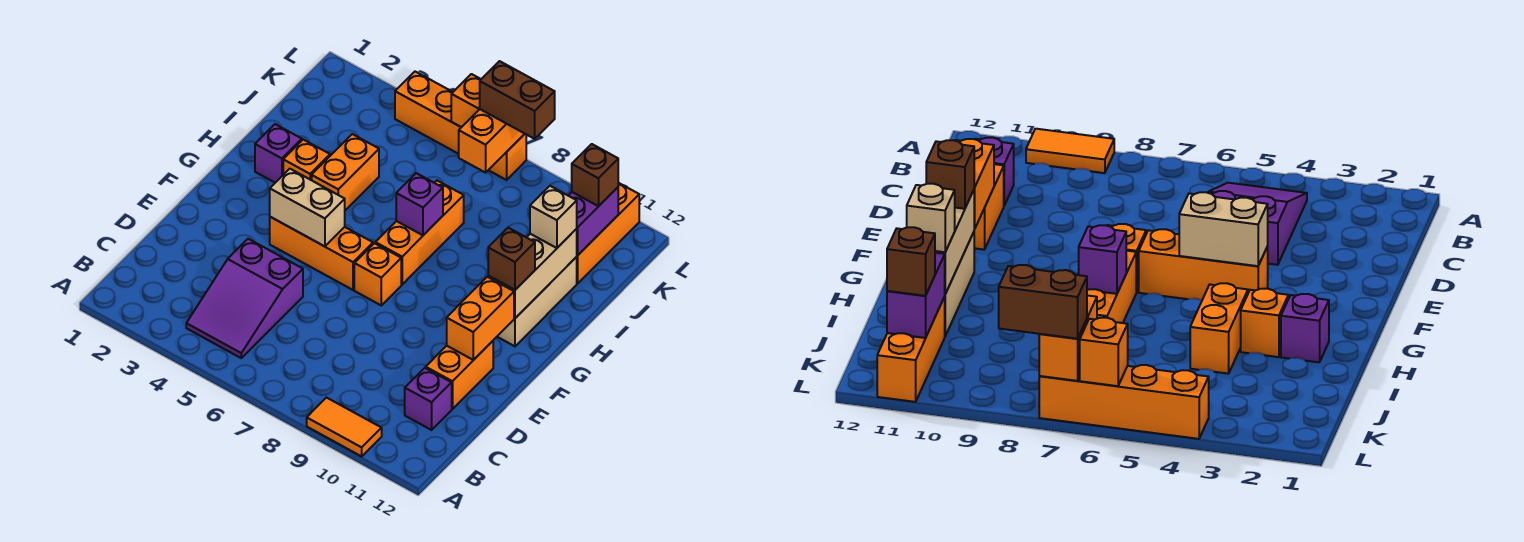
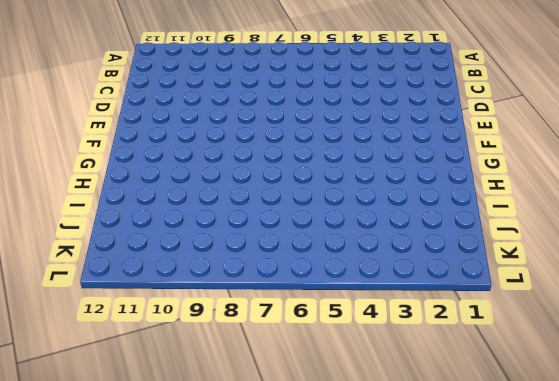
none -> orange 1x2 tile [307,398,382,456]
none -> purple 2x3 slope [186,239,303,358]
none -> purple 1x1 brick [405,368,452,430]

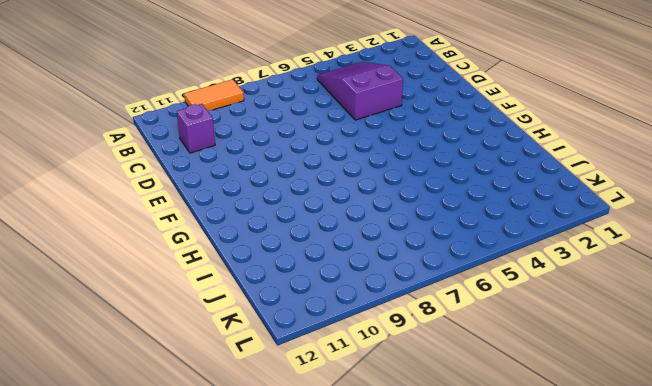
none -> orange 1x2 brick [426,341,493,409]
none -> orange 1x3 brick [270,217,373,290]
none -> orange 1x1 brick [354,243,401,305]

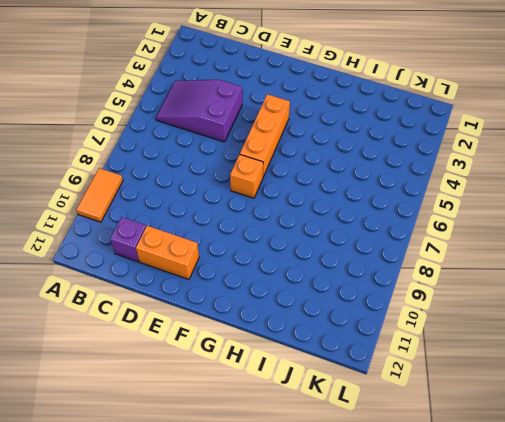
none -> orange 1x3 brick [375,181,464,284]
none -> tan 1x3 brick [497,257,577,346]
none -> purple 1x1 brick [255,124,302,183]

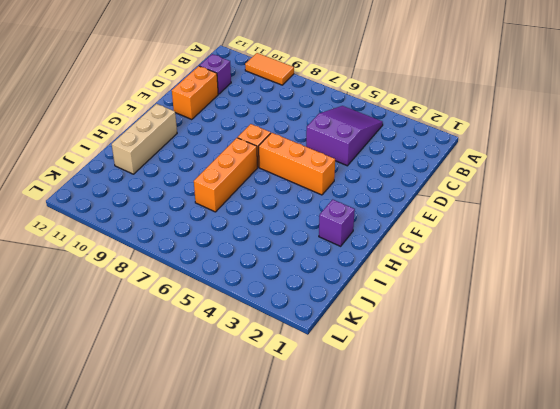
none -> orange 1x1 brick [283,140,330,180]
none -> orange 1x2 brick [312,134,379,210]
none -> orange 1x3 brick [577,183,639,284]

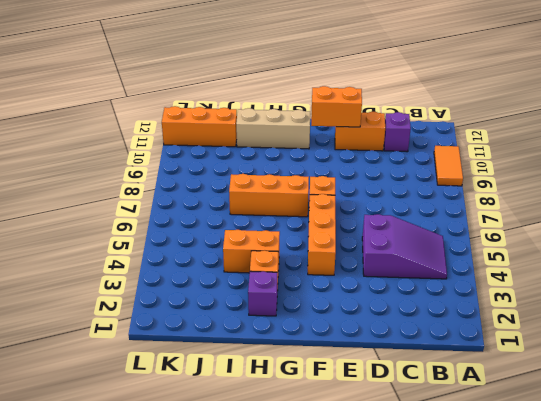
none -> orange 1x4 brick [395,72,526,180]
none -> tan 1x2 brick [270,169,345,246]
none -> tan 1x3 brick [488,229,577,318]

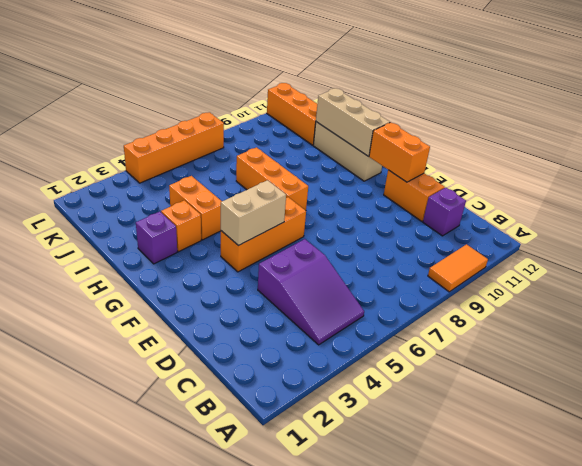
none -> orange 1x1 brick [354,243,401,305]
none -> purple 1x1 brick [396,173,443,235]
none -> purple 1x2 brick [568,187,618,255]

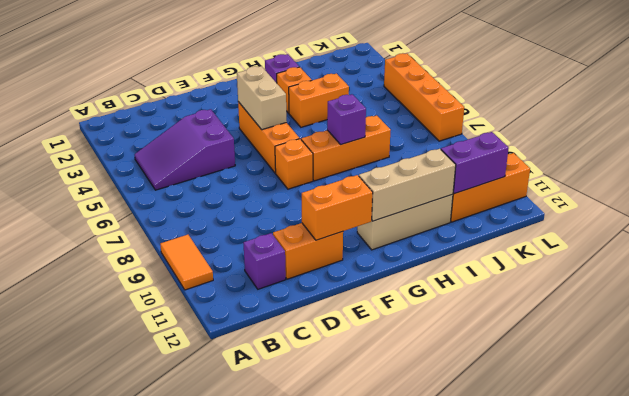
none -> orange 1x2 brick [459,109,525,173]
none -> orange 1x1 brick [451,74,481,127]
none -> brown 1x1 brick [488,228,535,290]

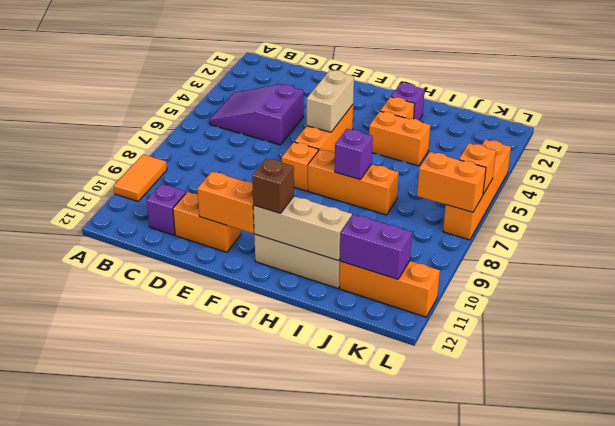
none -> tan 1x1 brick [530,186,577,248]
none -> brown 1x1 brick [572,144,618,206]
none -> brown 1x2 brick [480,61,555,139]

